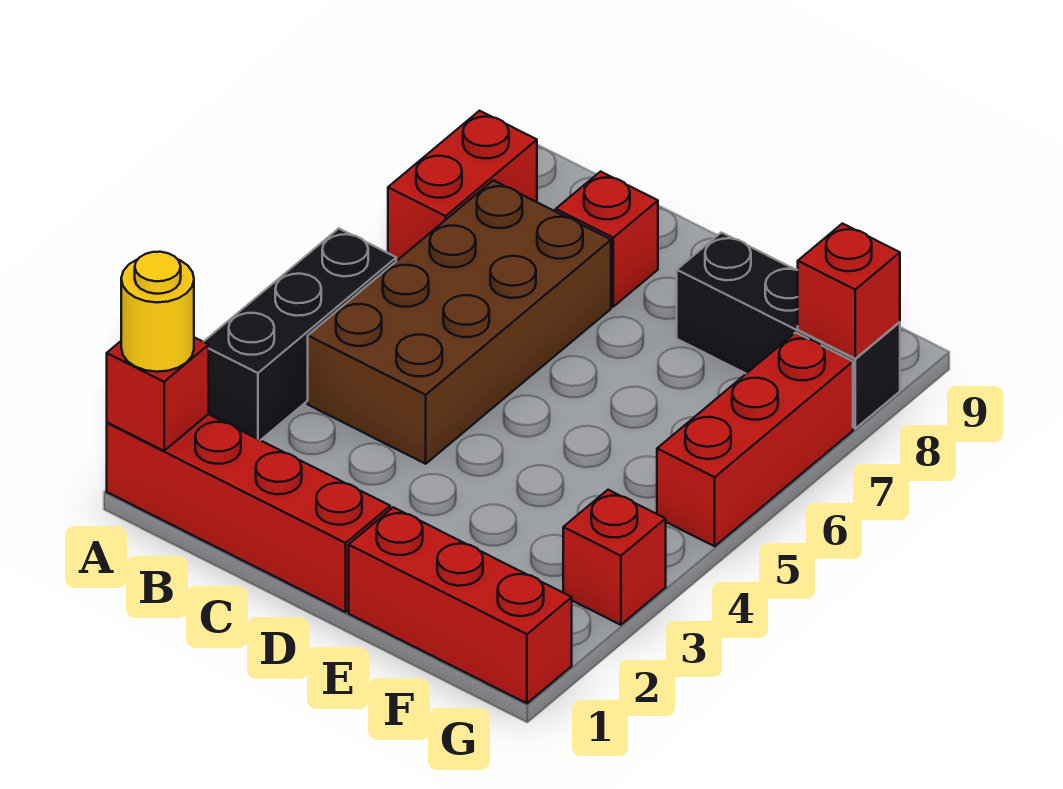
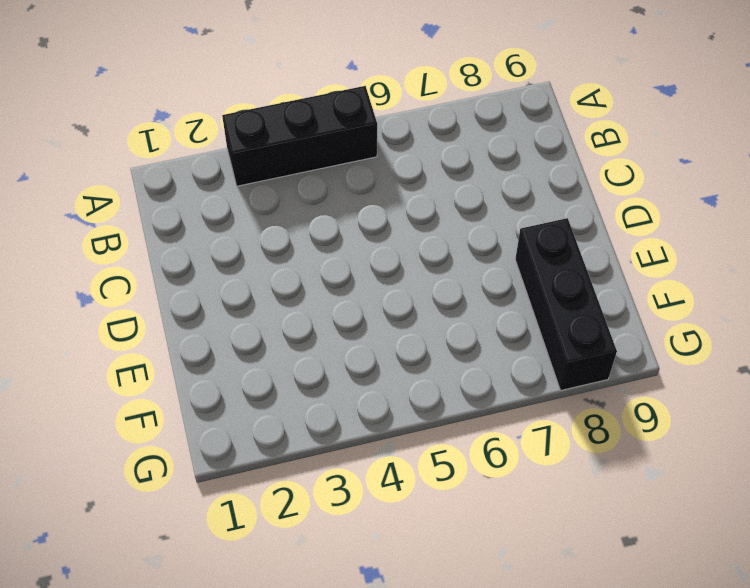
none -> red 1x4 brick [107,414,390,612]
none -> red 1x2 brick [388,111,537,261]
none -> brown 2x4 brick [308,180,611,464]

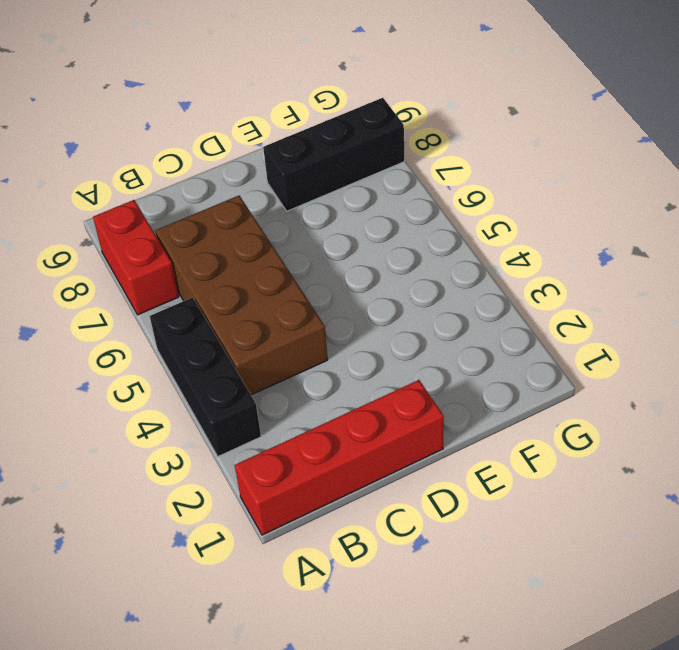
none -> red 1x1 brick [556,172,658,307]
none -> red 1x3 brick [349,507,572,703]
none -> red 1x1 brick [563,490,666,625]

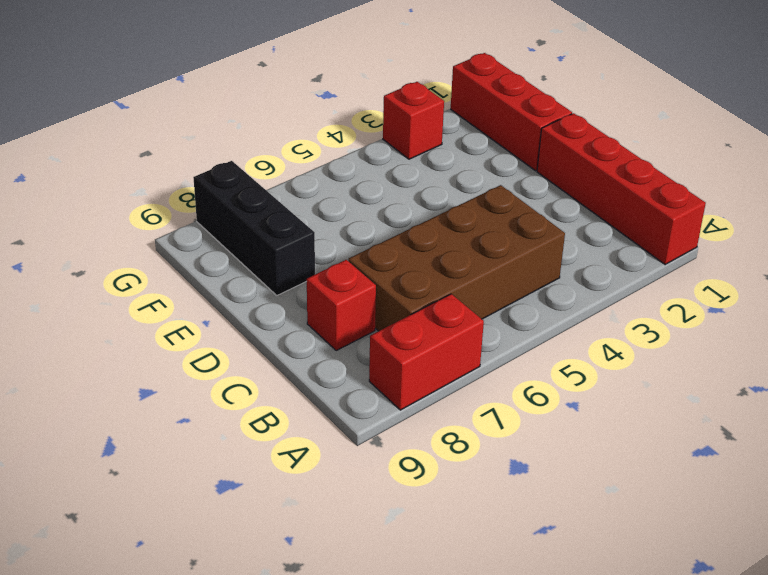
none -> black 1x3 brick [204,229,396,440]
none -> red 1x3 brick [657,333,853,546]
none -> red 1x1 brick [107,337,209,451]

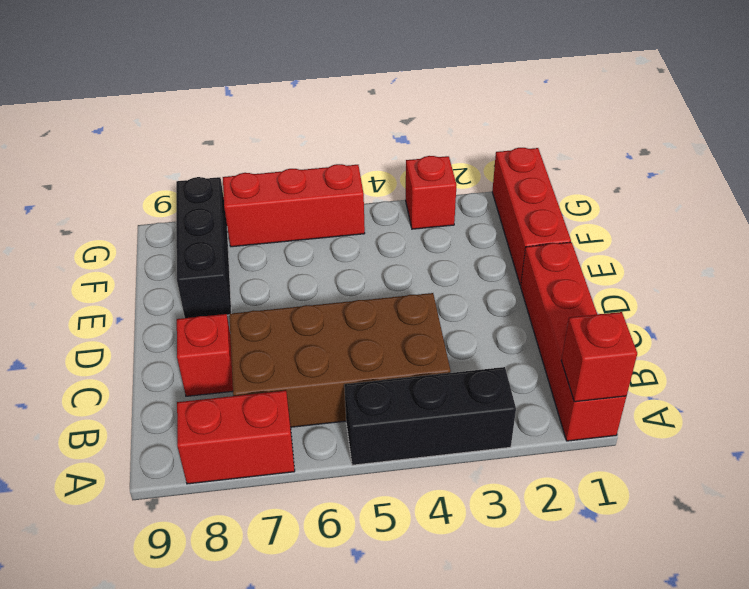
none -> red 1x1 brick [798,224,900,358]
none -> yellow 1x1 round brick [121,252,194,372]

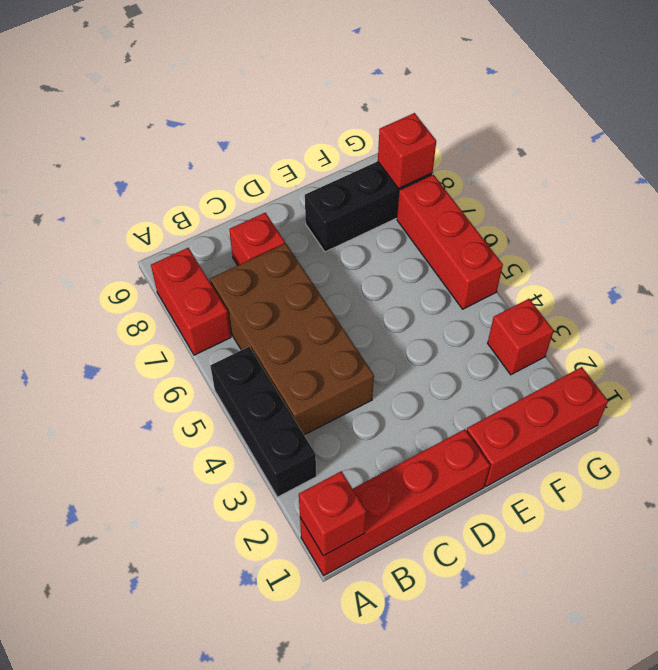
none -> yellow 1x1 round brick [121,252,194,372]

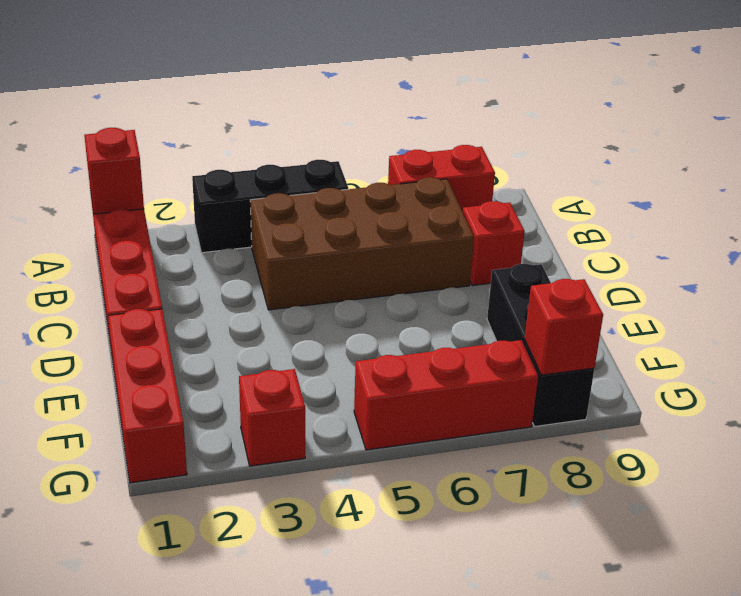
none -> yellow 1x1 round brick [121,252,194,372]

